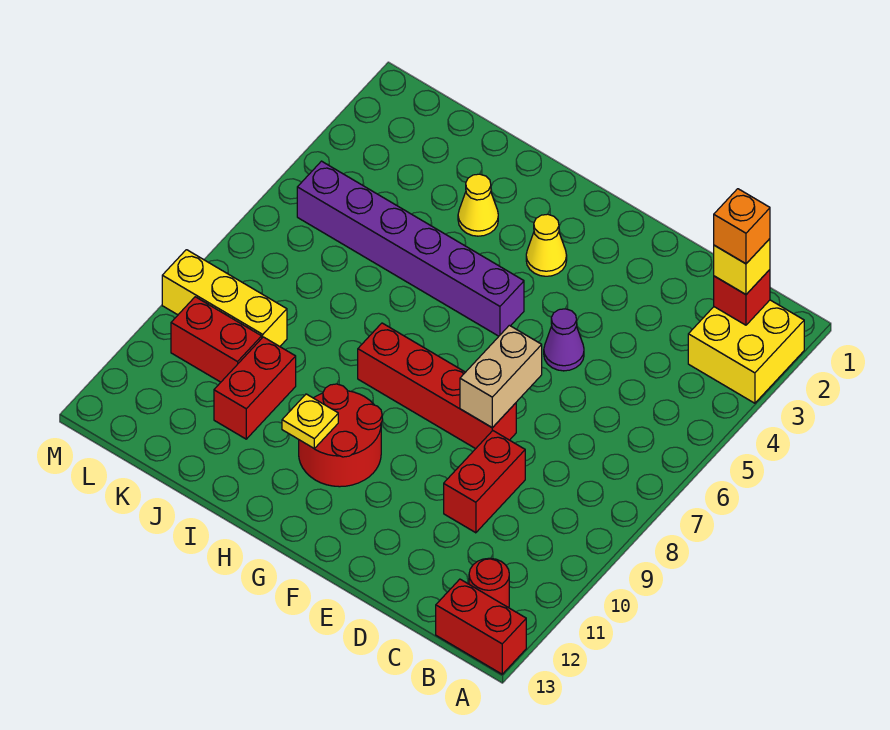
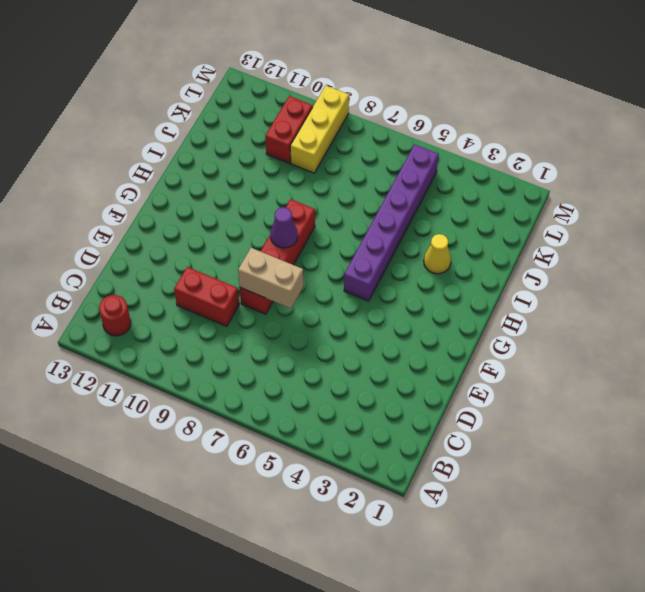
purple 1x1 cone [270,207,298,248] -> purple 1x1 cone moved to [544,309,584,371]
none -> yellow 2x2 brick [688,300,804,403]
none -> red 1x2 brick [436,579,526,674]
none -> yellow 1x1 cone [526,214,567,276]

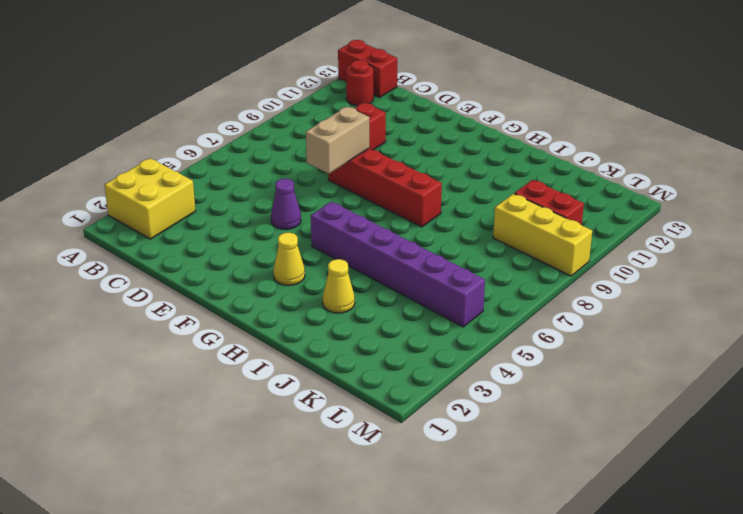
none -> red 2x2 round brick [299,384,382,487]
none -> red 1x2 brick [214,337,296,439]
none -> red 1x1 brick [714,270,770,325]

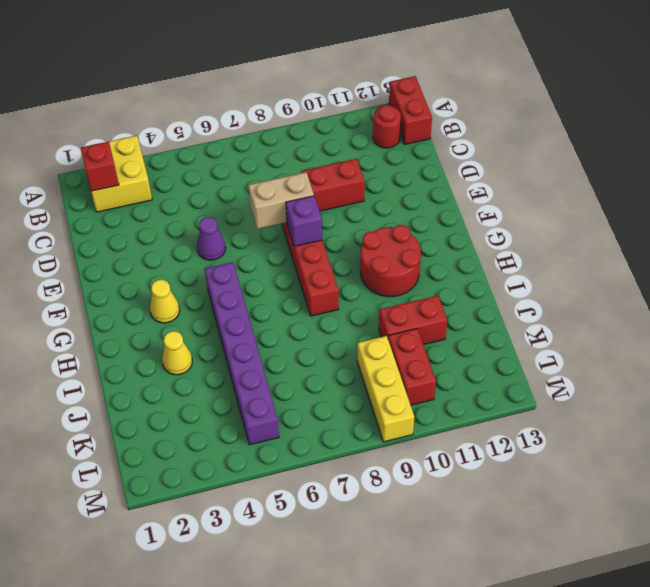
purple 1x1 brick [286,196,322,246] -> none
none -> yellow 1x1 plate [282,394,338,449]
none -> yellow 1x1 brick [714,239,770,294]
none -> orange 1x1 brick [714,189,770,264]

